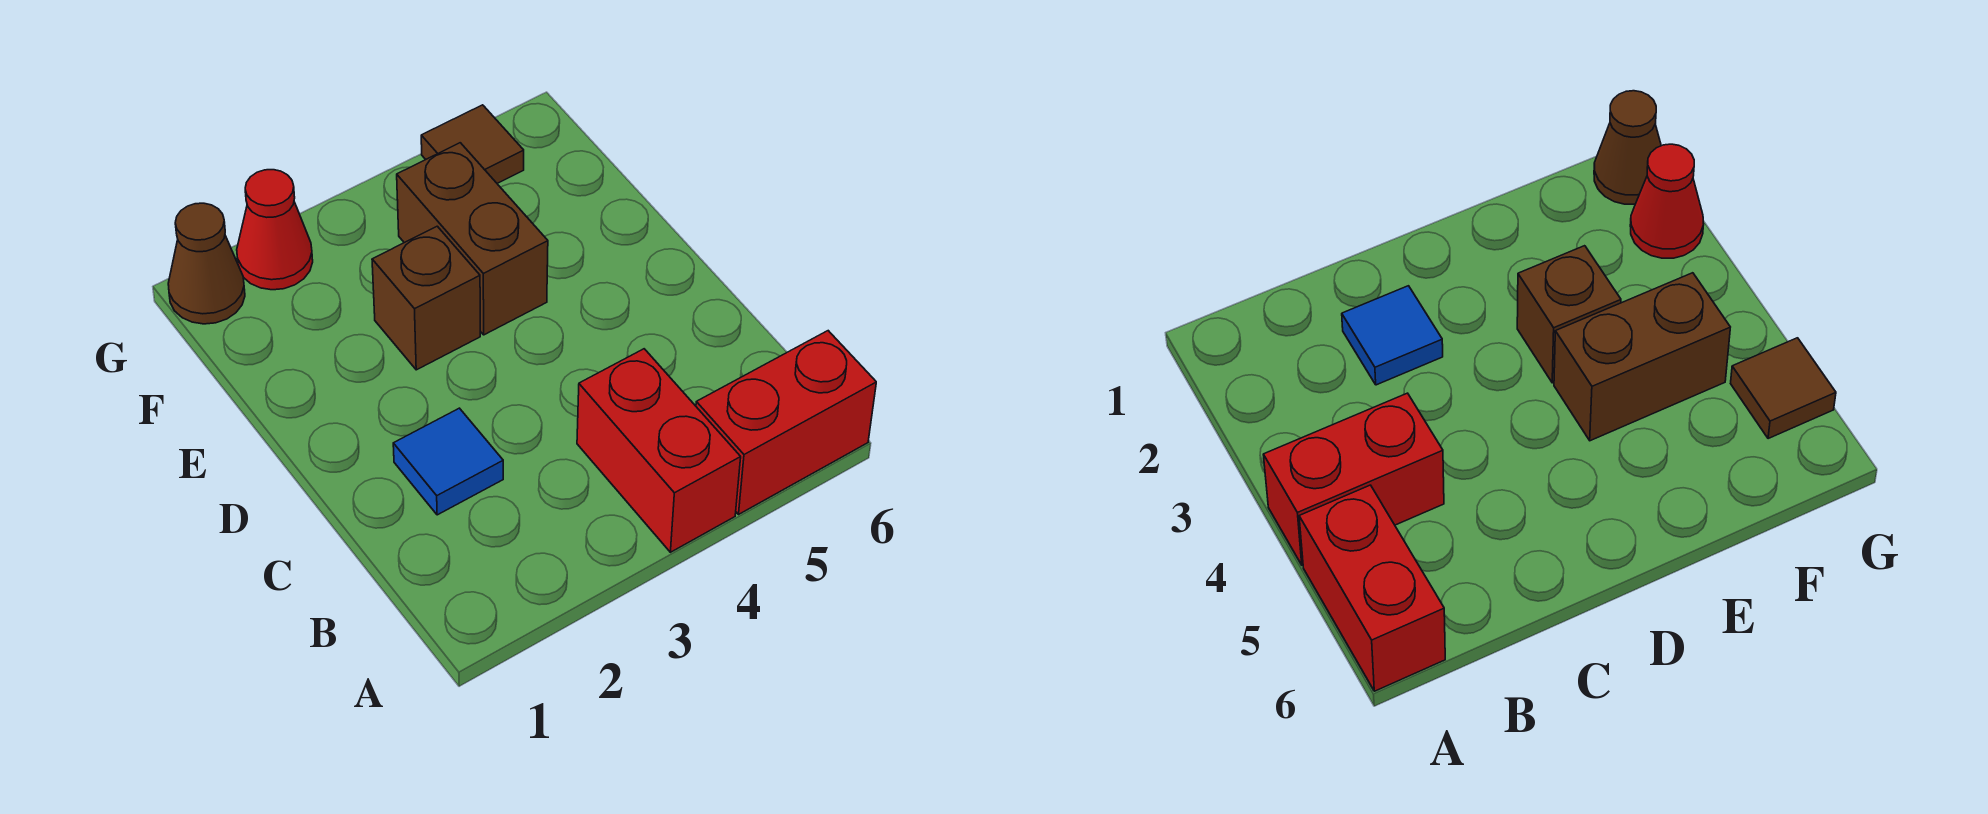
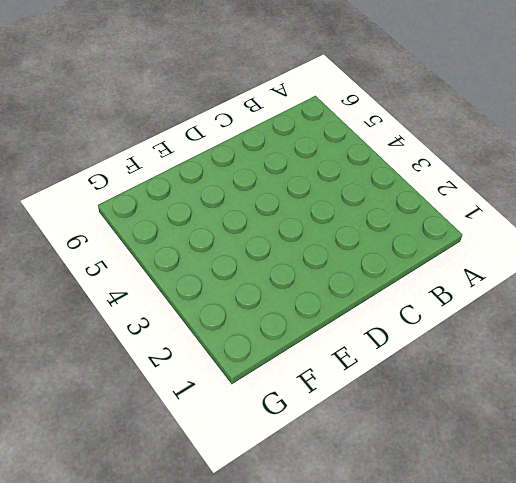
none -> red 1x2 brick [577,349,741,552]
none -> red 1x2 brick [696,331,876,514]

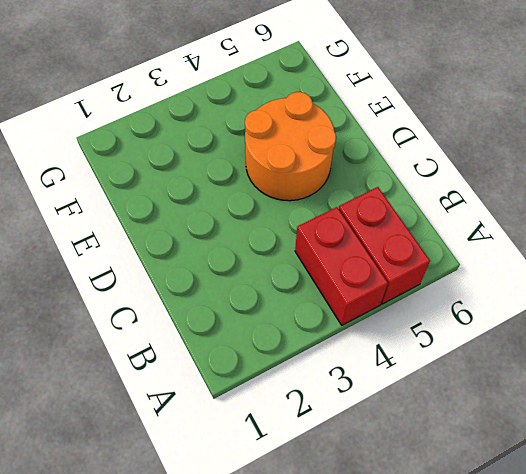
red 1x2 brick [339,187,430,304] -> red 1x2 brick turned to [696,331,876,514]
orange 2x2 round brick [245,92,336,201] -> brown 1x2 brick [397,143,548,335]
none -> blue 1x1 tile [393,408,503,515]
none -> brown 1x1 brick [372,226,480,370]

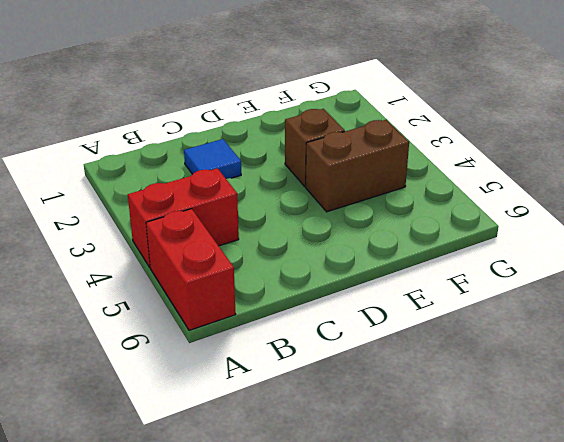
none -> brown 1x1 cone [168,203,245,324]
none -> red 1x1 cone [237,170,313,290]

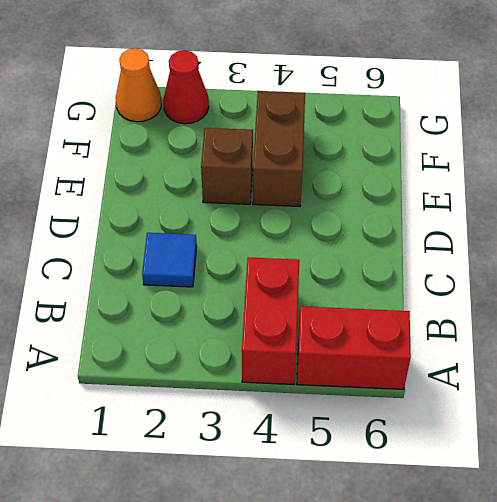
orange 1x1 cone [116,48,161,122] -> brown 1x1 cone [168,203,245,324]
none -> brown 1x1 tile [421,105,524,183]

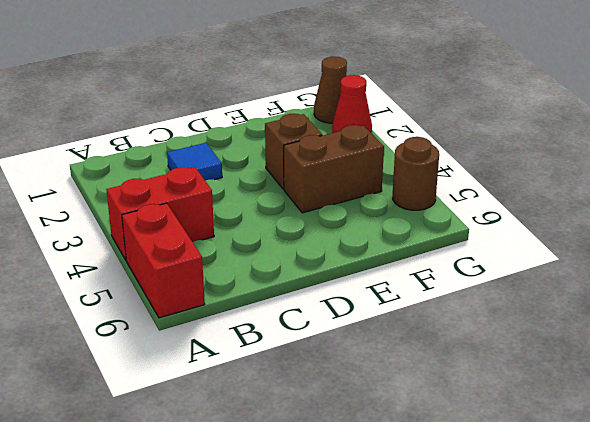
brown 1x1 round brick [393,137,439,210] -> brown 1x1 tile [421,105,524,183]

